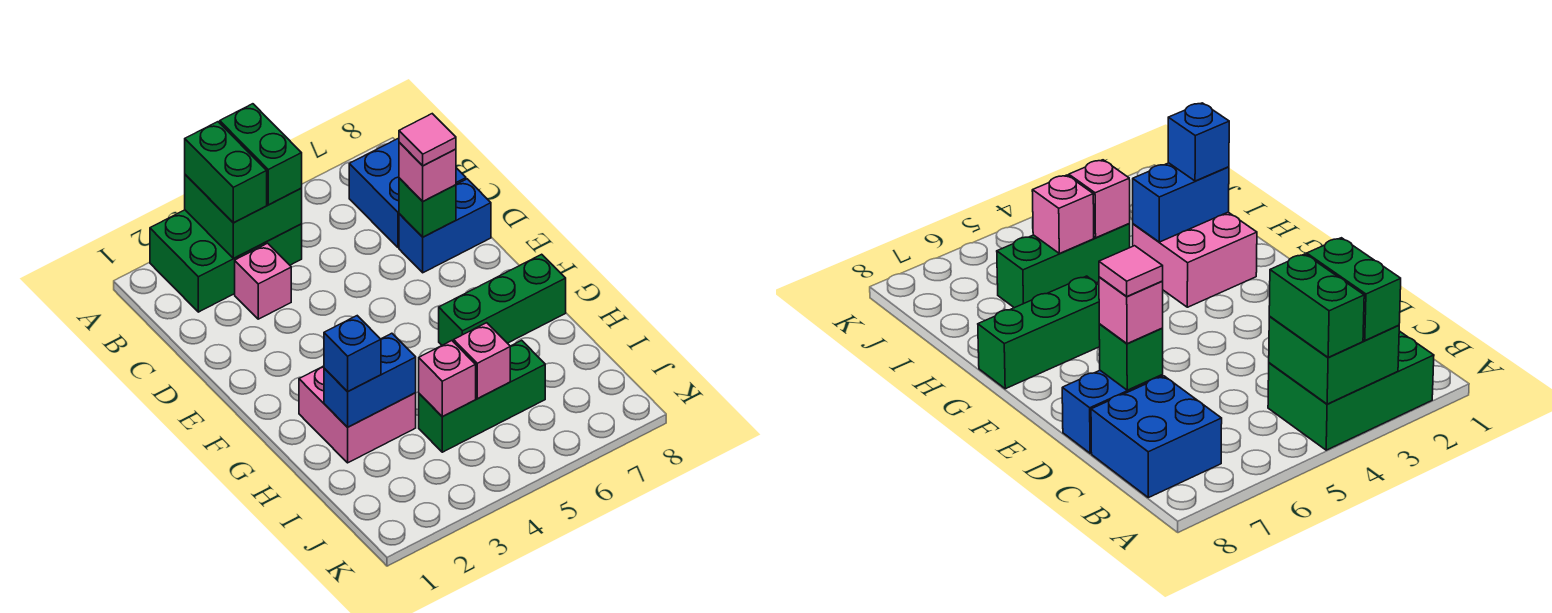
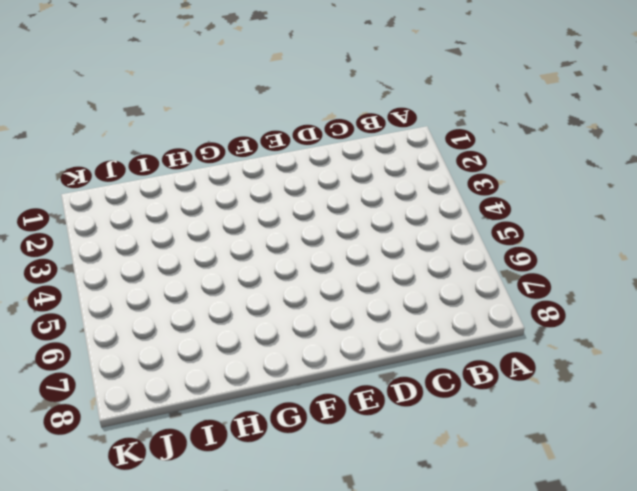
none -> green 2x3 brick [150,210,302,312]
none -> blue 2x2 brick [349,138,466,248]
none -> pink 1x1 brick [235,243,291,319]

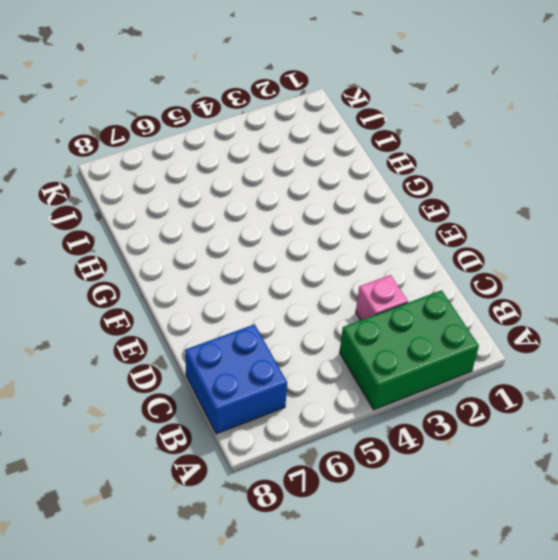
none -> blue 1x2 brick [399,179,491,273]
none -> pink 2x2 brick [299,366,416,463]
none -> green 1x3 brick [439,254,566,345]

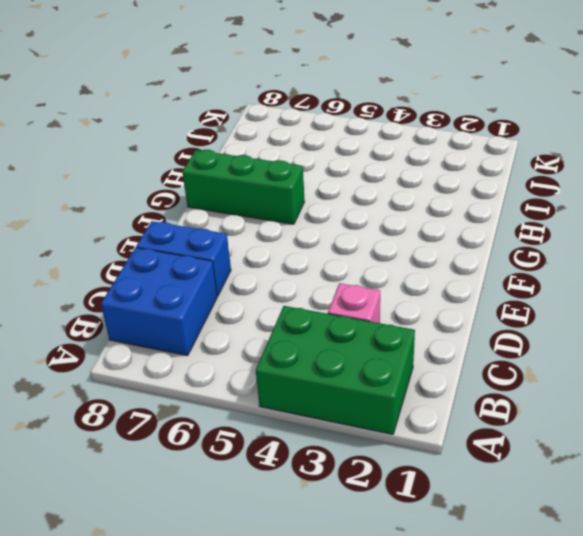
none -> pink 2x2 brick [299,366,416,463]
none -> green 1x3 brick [419,340,545,452]
none -> green 2x2 brick [185,175,302,258]

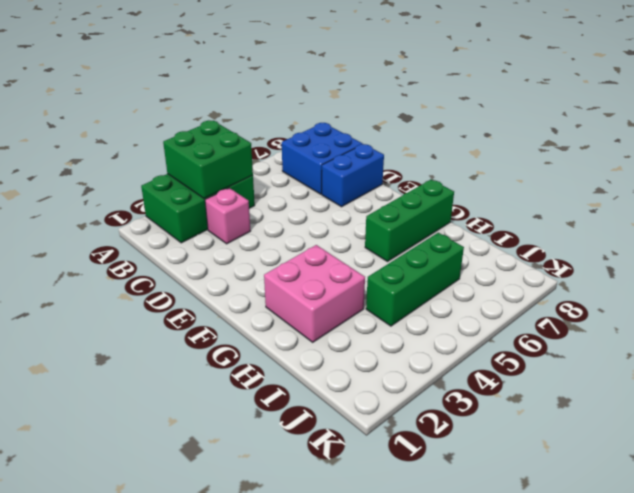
none -> green 1x1 brick [399,178,456,237]
none -> blue 1x2 brick [324,333,416,427]
none -> pink 1x1 brick [419,341,476,416]

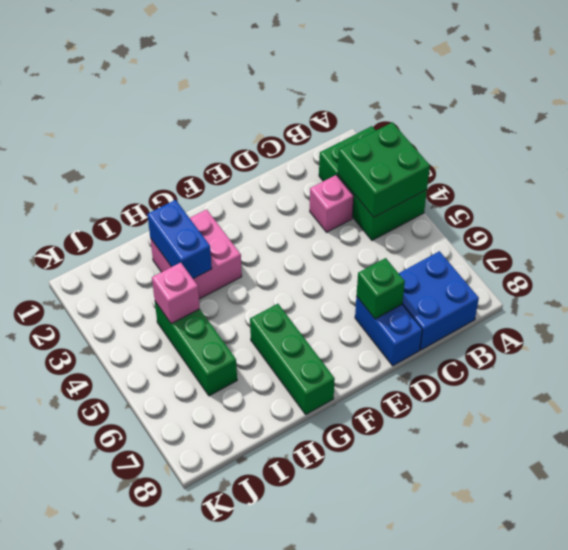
none -> pink 1x1 brick [454,323,510,399]
none -> green 1x2 brick [185,122,267,223]
none -> green 1x2 brick [220,104,302,205]

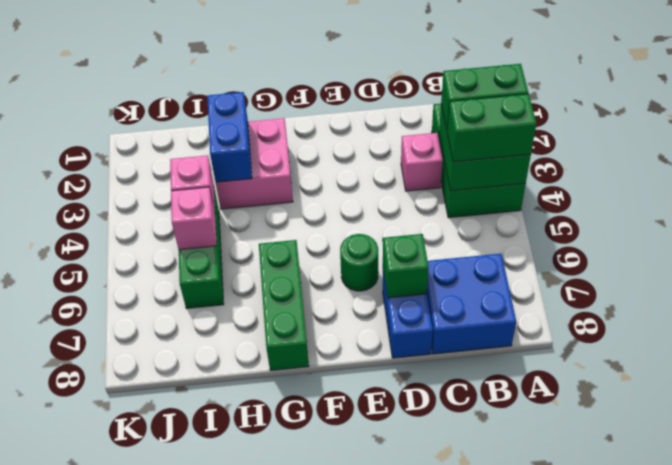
green 1x1 round brick [340,234,378,291] -> none
none -> pink 1x1 brick [399,143,456,201]
none -> blue 1x1 brick [324,316,381,392]
none -> pink 1x1 tile [399,114,456,166]

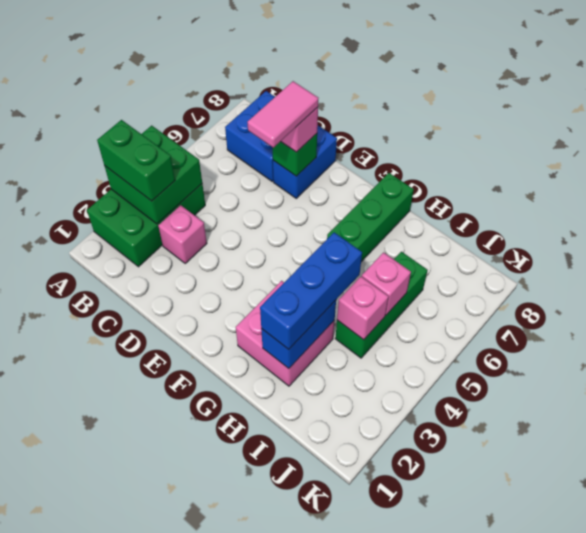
pink 1x2 tile [248,81,318,148] -> pink 1x1 tile [399,114,456,166]
blue 1x3 brick [260,232,362,349] -> blue 1x1 brick [324,316,381,392]
none -> green 1x2 brick [220,104,302,205]

